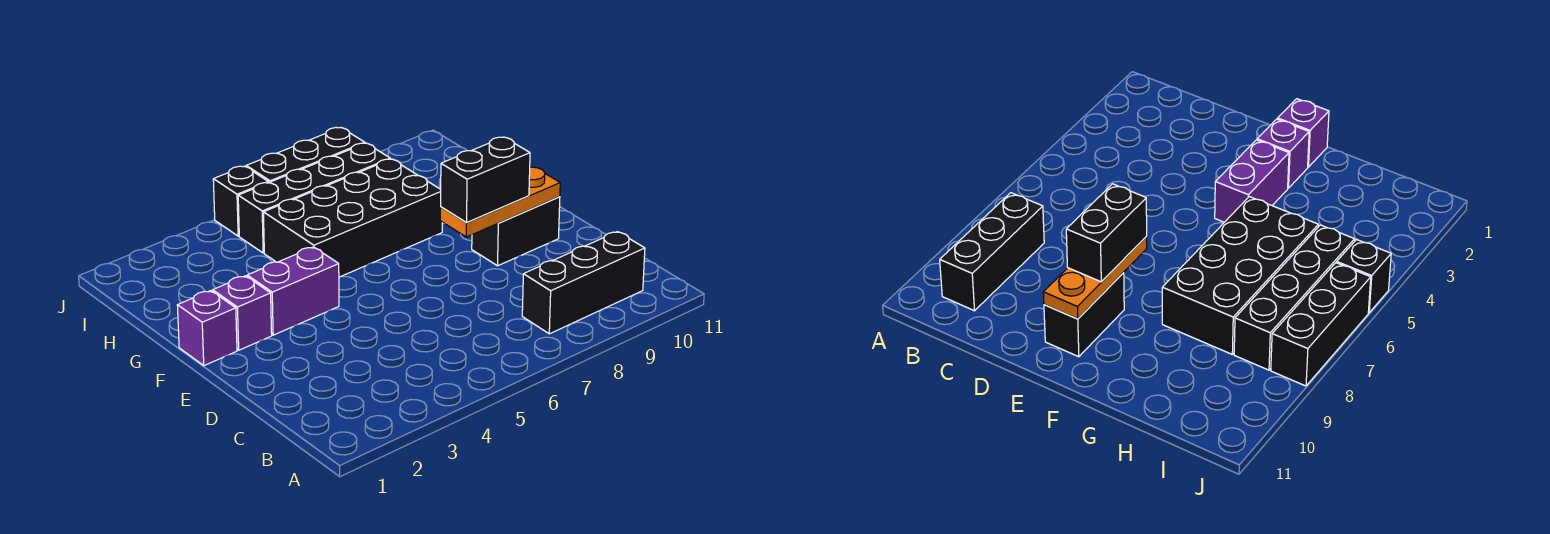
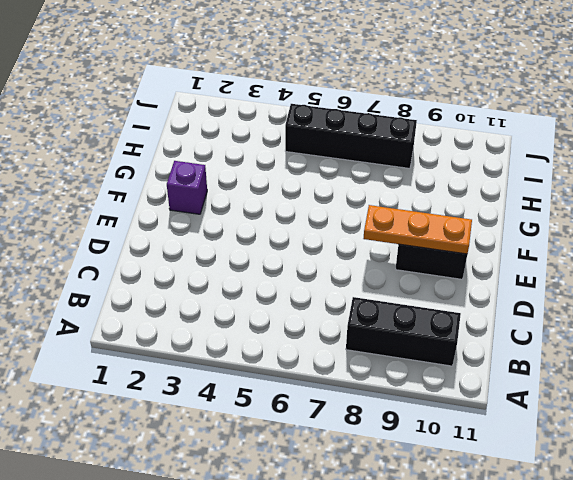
none -> purple 1x1 brick [177,291,237,366]
none -> purple 1x2 brick [247,247,339,335]

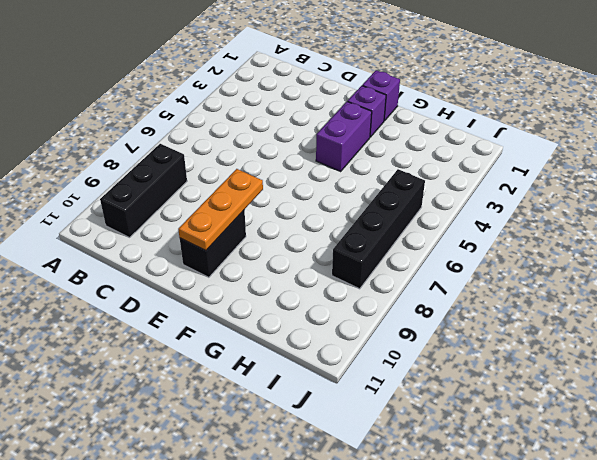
none -> black 2x4 brick [263,159,442,277]
none -> black 1x1 brick [213,166,268,236]

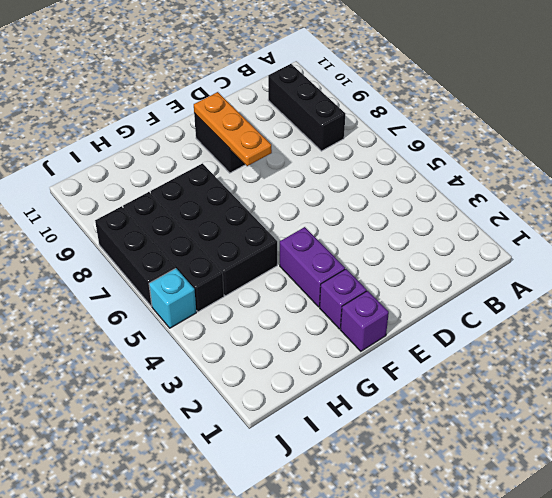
cyan 1x1 brick [149,268,196,328] -> black 1x1 brick [213,166,268,236]
none -> black 1x2 brick [441,137,530,223]

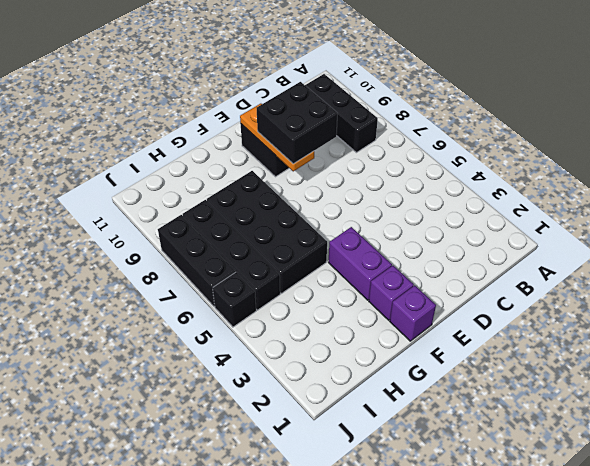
black 2x2 brick [257,82,338,164] -> black 1x2 brick [441,137,530,223]

